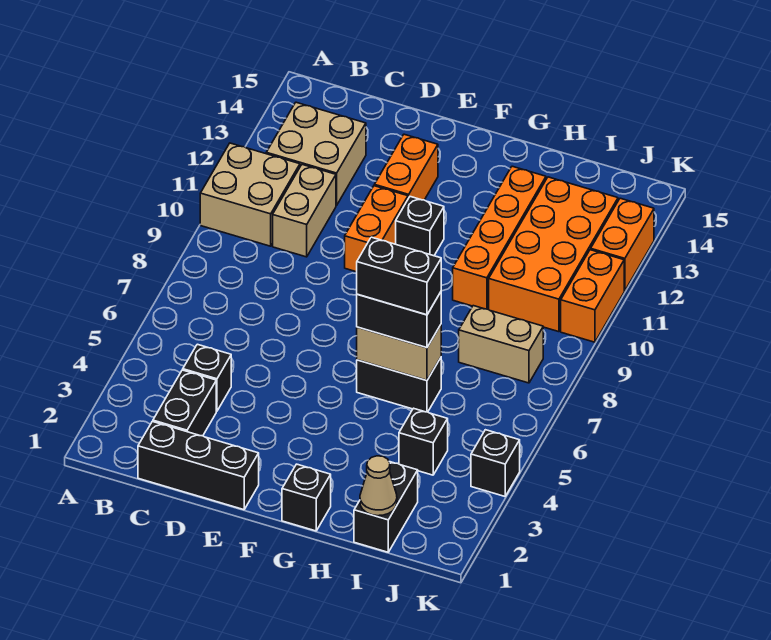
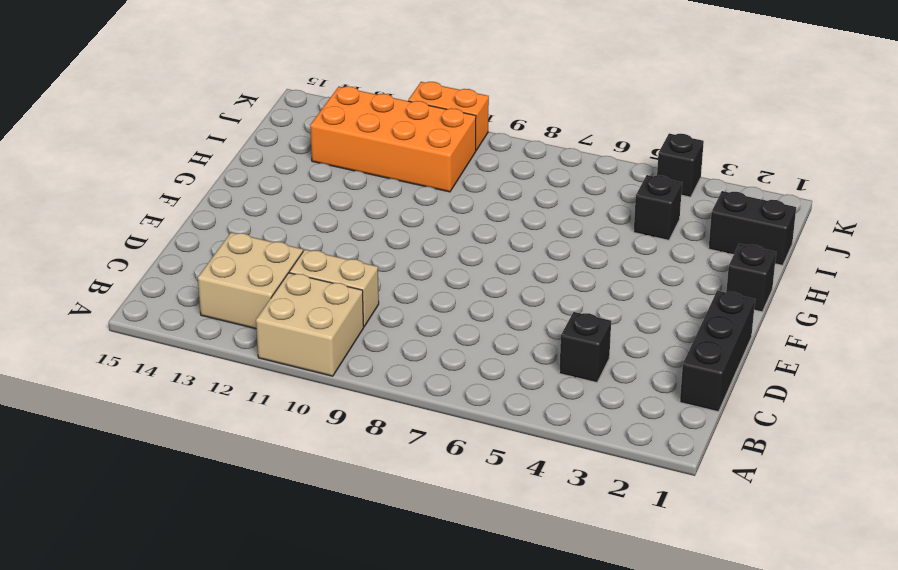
none -> black 1x2 brick [153,370,216,436]
none -> orange 1x2 brick [345,186,408,272]
none -> orange 1x2 brick [374,134,438,200]

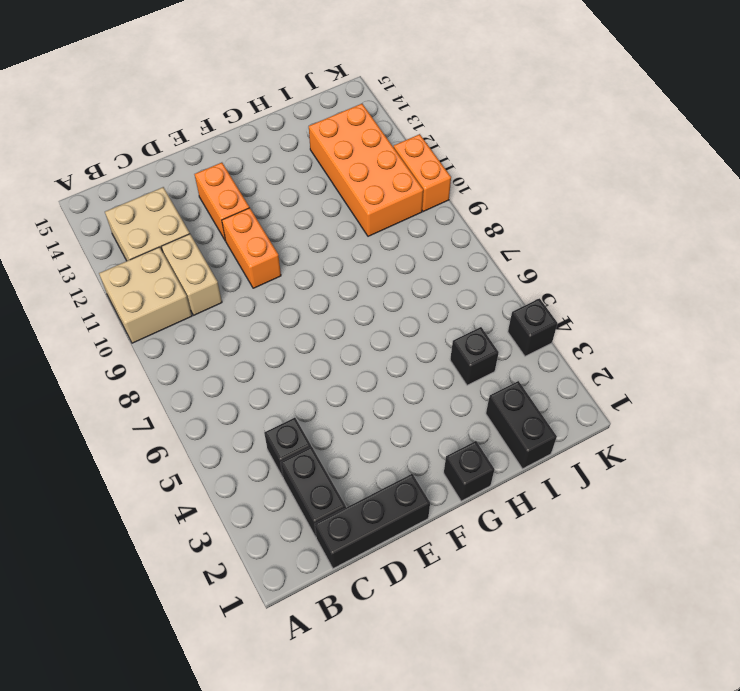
none -> black 1x1 brick [396,197,444,256]
none -> black 1x2 brick [357,358,441,412]
none -> orange 1x4 brick [453,166,546,309]

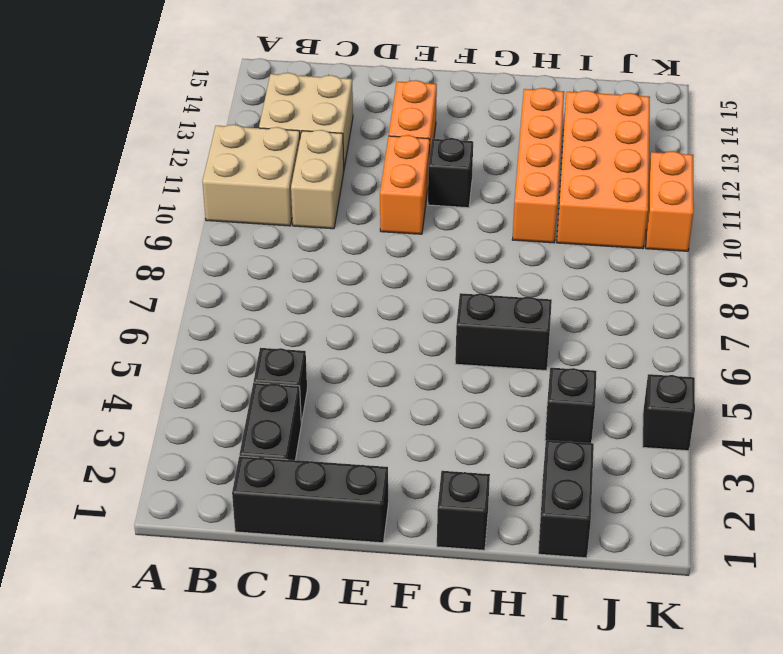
none -> tan 1x2 brick [459,306,543,383]
none -> orange 1x2 brick [591,198,654,291]
none -> tan 1x2 brick [357,325,441,380]

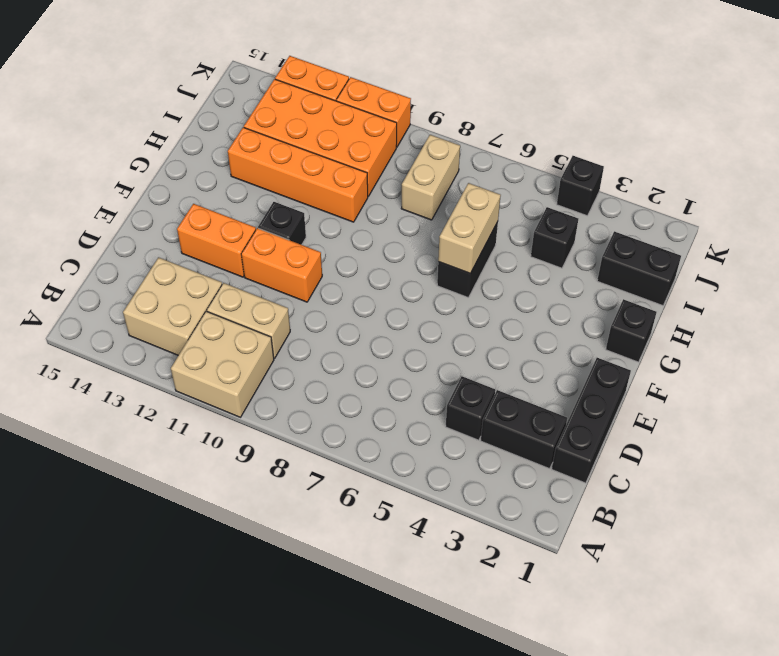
none -> tan 1x1 cone [360,456,397,516]
none -> black 1x2 brick [357,292,441,348]
none -> black 1x2 brick [357,237,441,315]

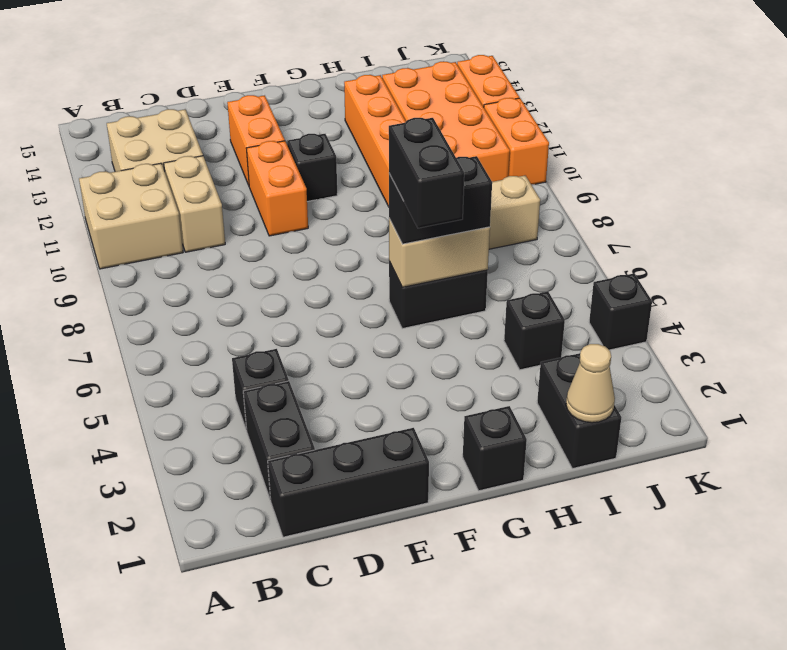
black 1x2 brick [389,118,464,228] -> black 1x2 brick turned to [357,237,441,315]

